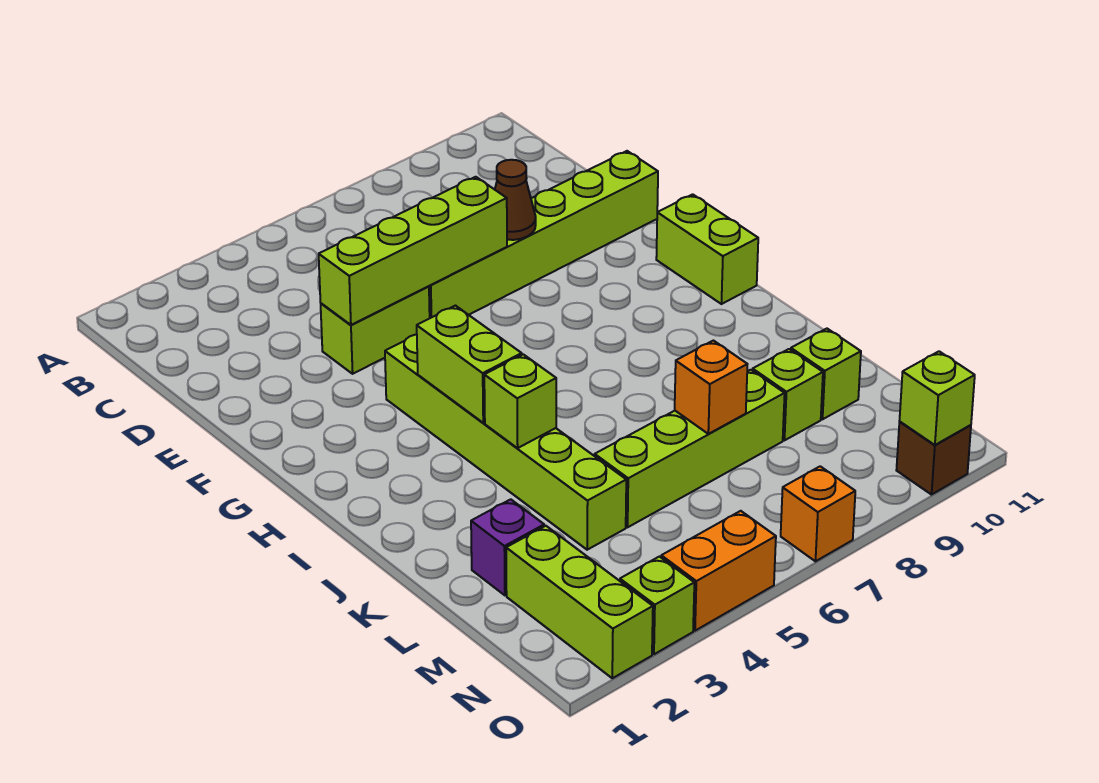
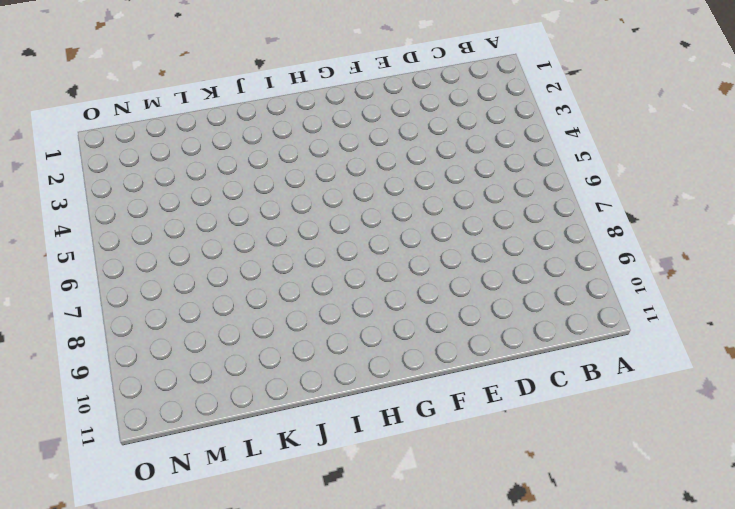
none -> lime 1x2 brick [321,286,430,374]
none -> lime 1x6 brick [429,151,658,318]
none -> lime 1x6 brick [385,335,626,550]

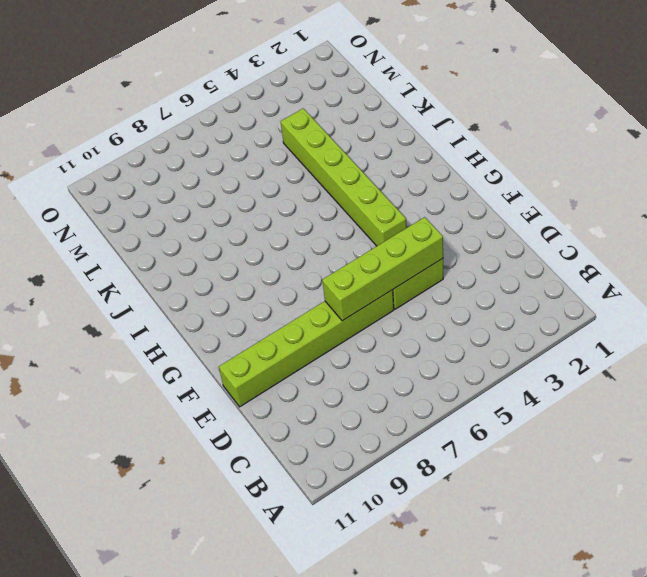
none -> lime 1x2 brick [656,194,758,304]
none -> purple 1x1 brick [471,499,544,595]
none -> lime 1x4 brick [595,370,785,527]

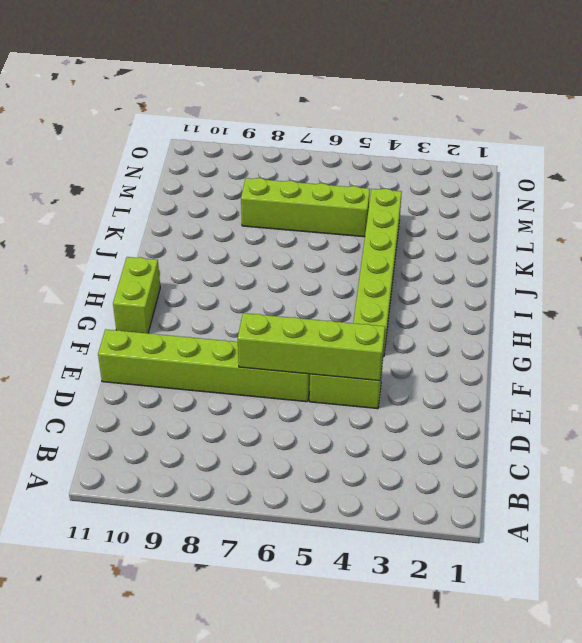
none -> purple 1x1 brick [471,499,544,595]
none -> lime 1x1 brick [753,349,823,440]
none -> lime 1x1 brick [791,329,861,419]

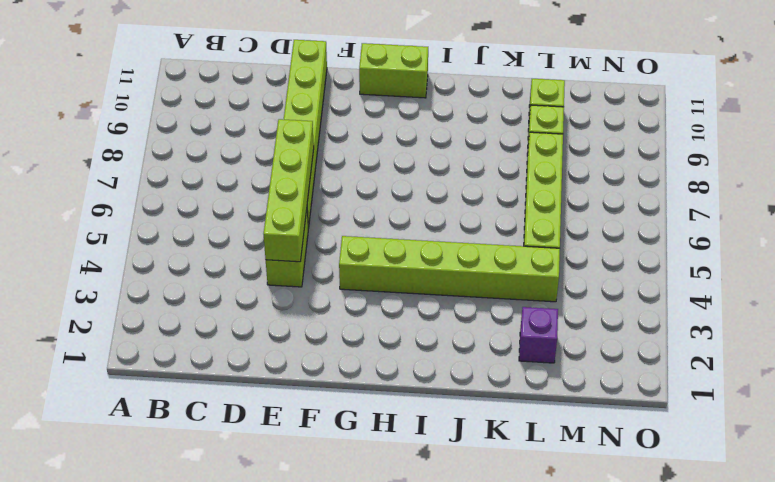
none -> lime 1x3 brick [506,526,653,678]
none -> lime 1x1 brick [620,557,694,654]
none -> orange 1x2 brick [661,511,776,631]

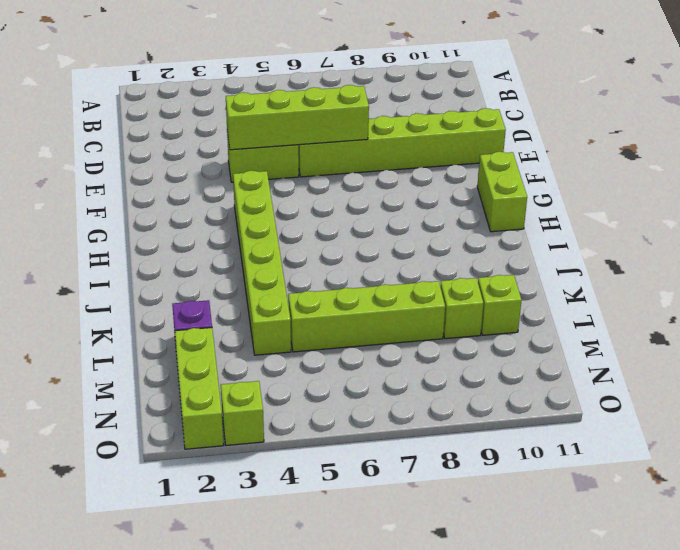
none -> orange 1x2 brick [661,511,776,631]
none -> orange 1x1 brick [781,466,855,561]
none -> brown 1x1 brick [896,422,971,495]

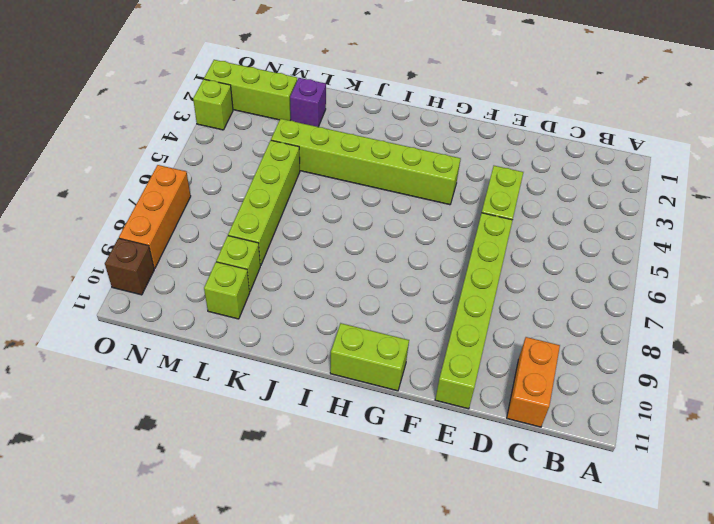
orange 1x2 brick [507,337,560,427] -> orange 1x2 brick moved to [661,511,776,631]
orange 1x3 brick [119,165,191,268] -> orange 1x1 brick [781,466,855,561]
none -> lime 1x4 brick [319,177,507,325]
none -> brown 1x1 cone [495,160,536,240]
none -> lime 1x2 brick [417,306,522,423]

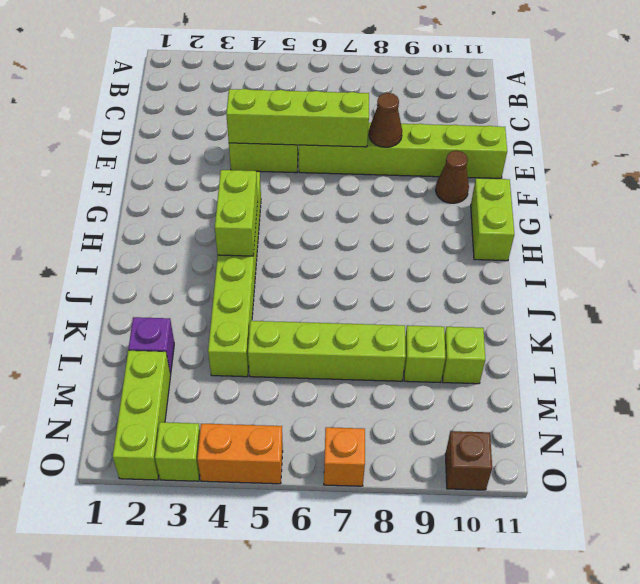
brown 1x1 cone [436,151,469,203] -> none
none -> lime 1x1 brick [484,354,556,448]
none -> orange 1x1 brick [675,341,747,434]
none -> lime 1x1 brick [900,351,975,445]

